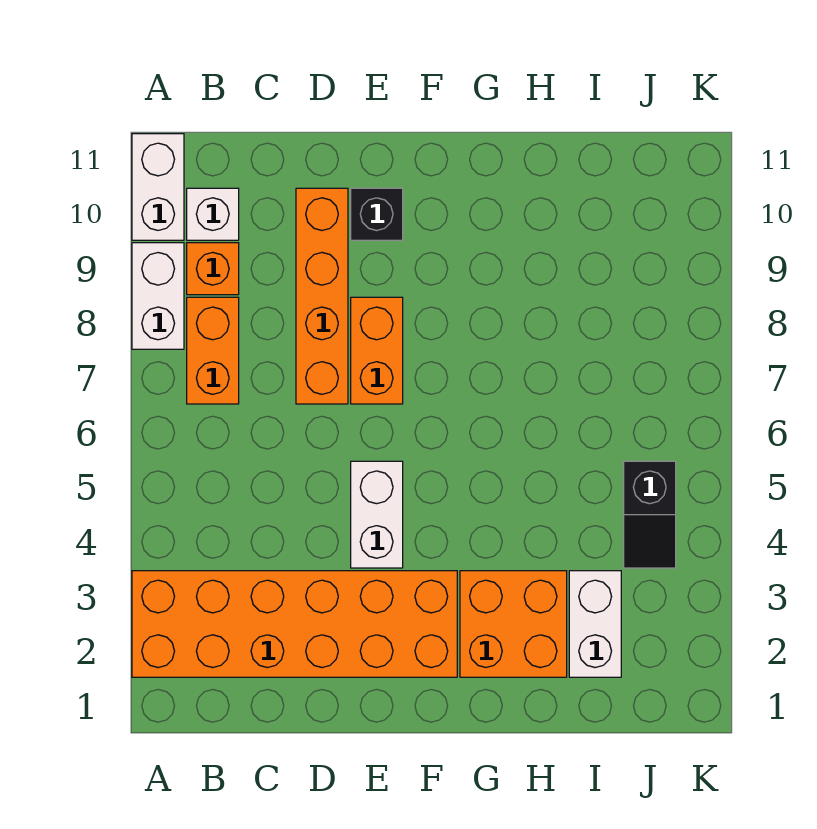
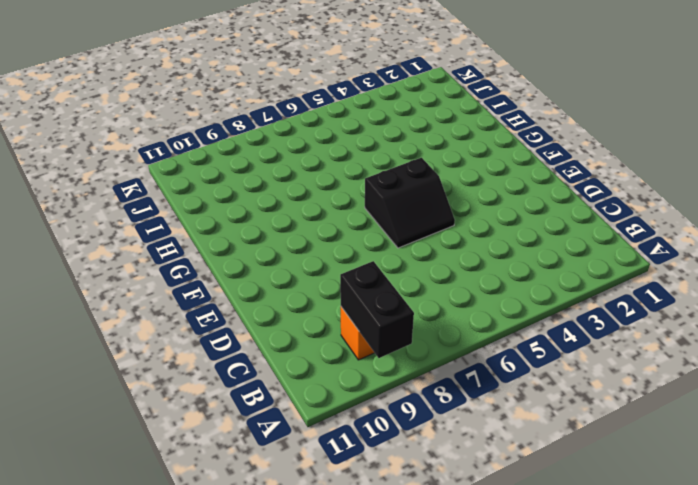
black 1x2 brick [340,261,414,358] -> none
black 2x2 slope [365,158,455,248] -> white 1x2 brick [351,461,403,568]
none -> orange 2x6 brick [132,571,457,677]
none -> white 1x2 brick [132,243,184,349]
none -> white 1x2 brick [132,134,184,240]

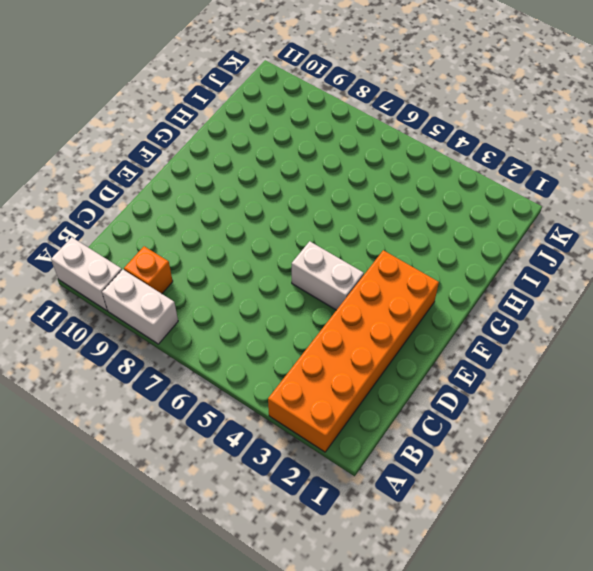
none -> orange 1x2 brick [187,297,239,404]
none -> white 1x1 brick [187,188,239,240]
none -> orange 1x4 brick [296,188,348,404]

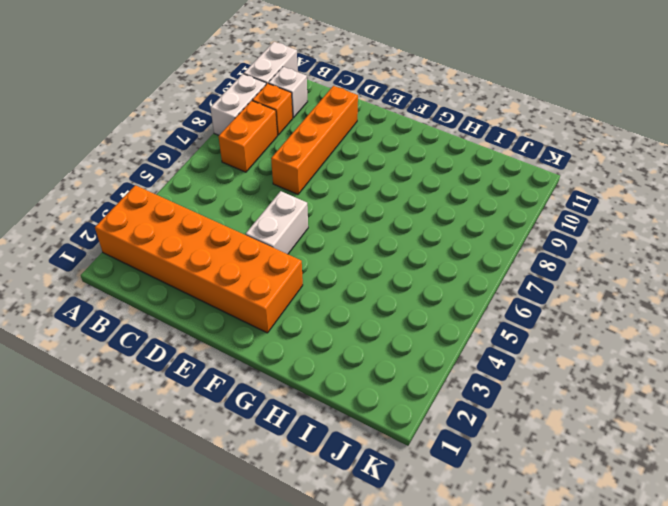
none -> orange 1x2 brick [351,297,403,404]
none -> black 1x1 brick [351,188,403,240]
none -> orange 2x2 brick [460,571,567,677]

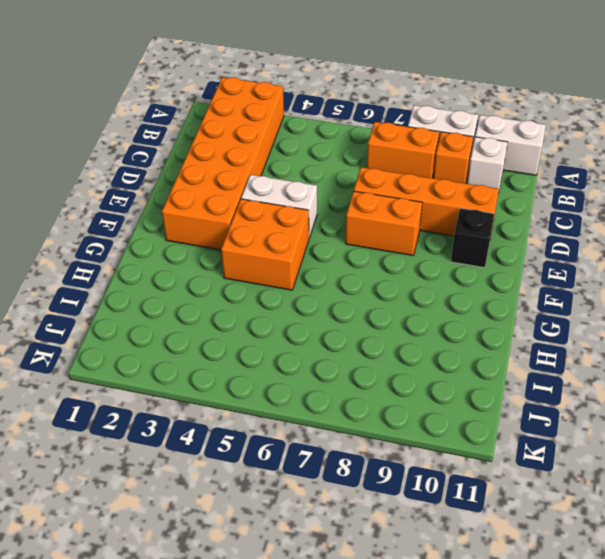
orange 2x2 brick [221,199,309,290] -> orange 2x2 brick moved to [460,571,567,677]
none -> white 1x2 brick [569,571,621,677]
none -> black 1x2 slope [624,461,676,568]

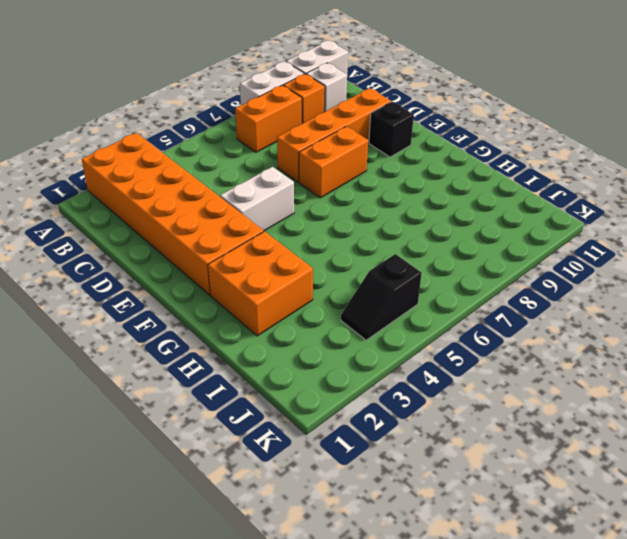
none -> white 1x2 brick [569,571,621,677]

